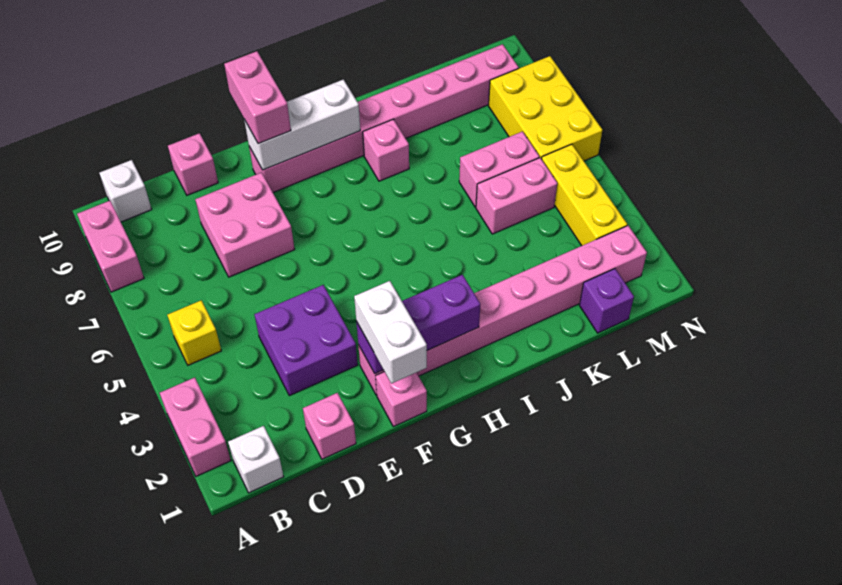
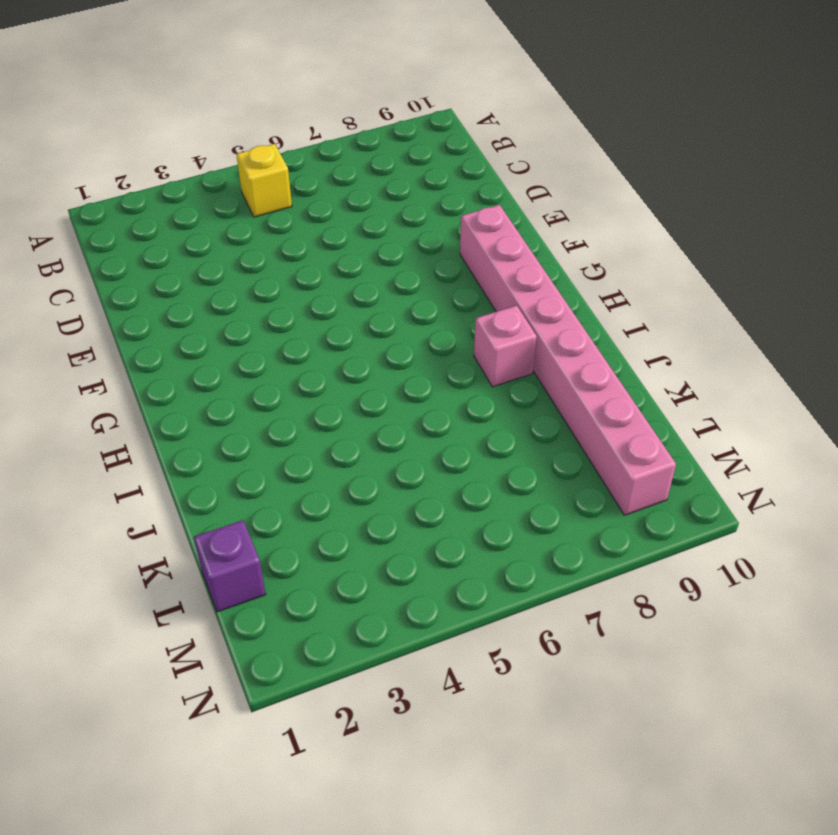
none -> pink 1x2 brick [160,377,231,476]
none -> pink 1x2 brick [77,201,144,292]
none -> white 1x1 brick [228,426,284,493]

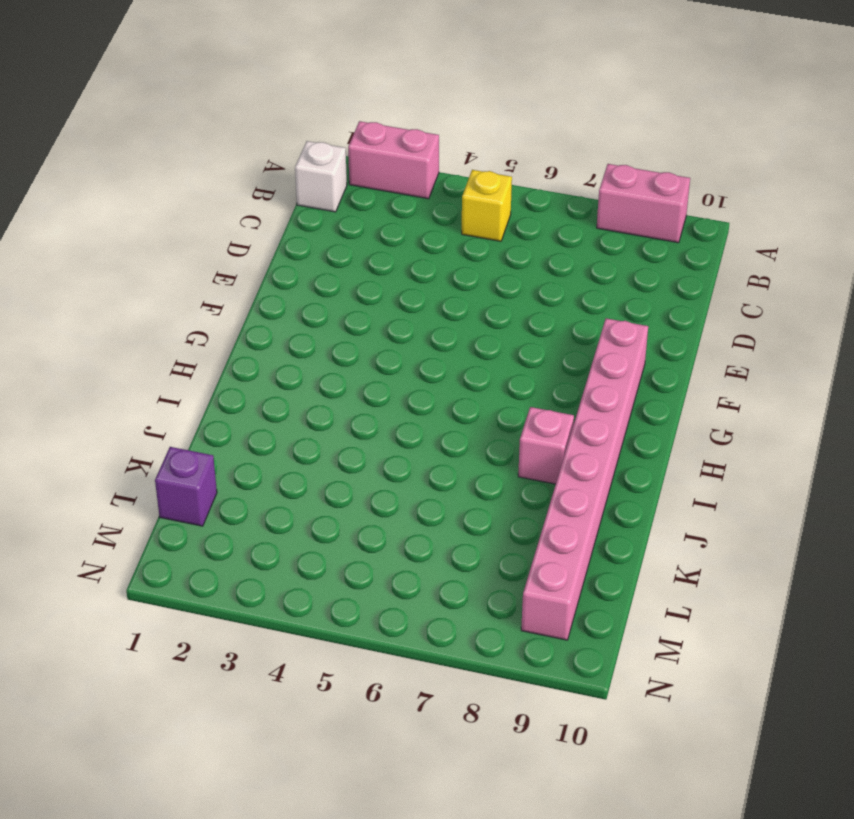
none -> white 1x1 brick [99,160,152,222]
none -> pink 1x1 brick [303,393,356,459]
none -> purple 2x2 brick [254,285,358,396]

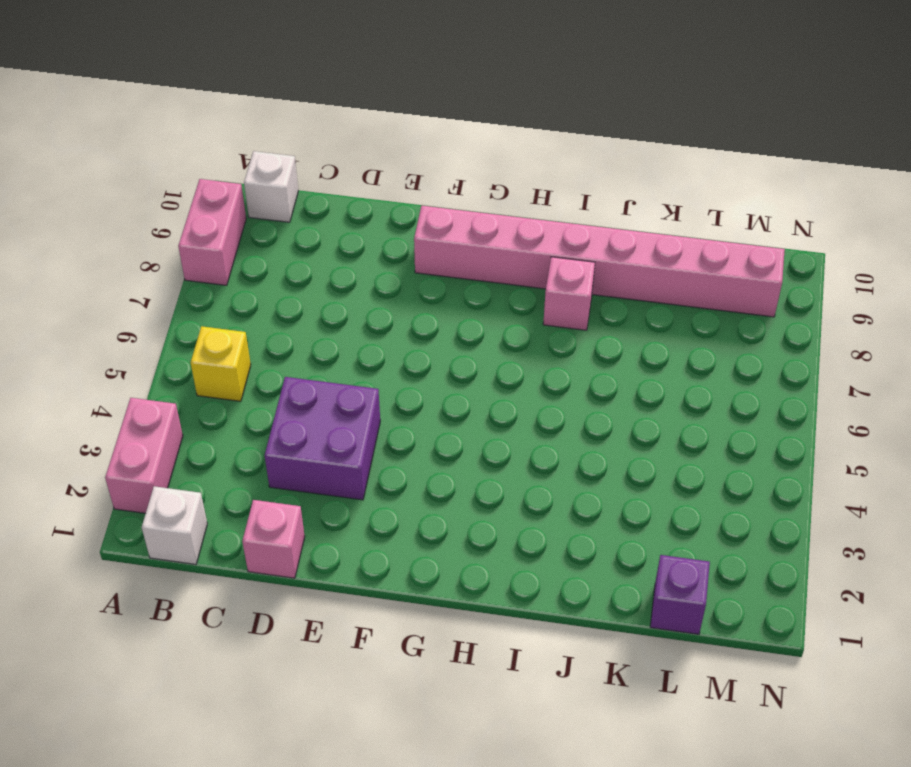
none -> pink 2x2 brick [195,173,295,277]
none -> pink 1x1 brick [168,133,218,195]
none -> pink 1x1 brick [376,372,427,427]

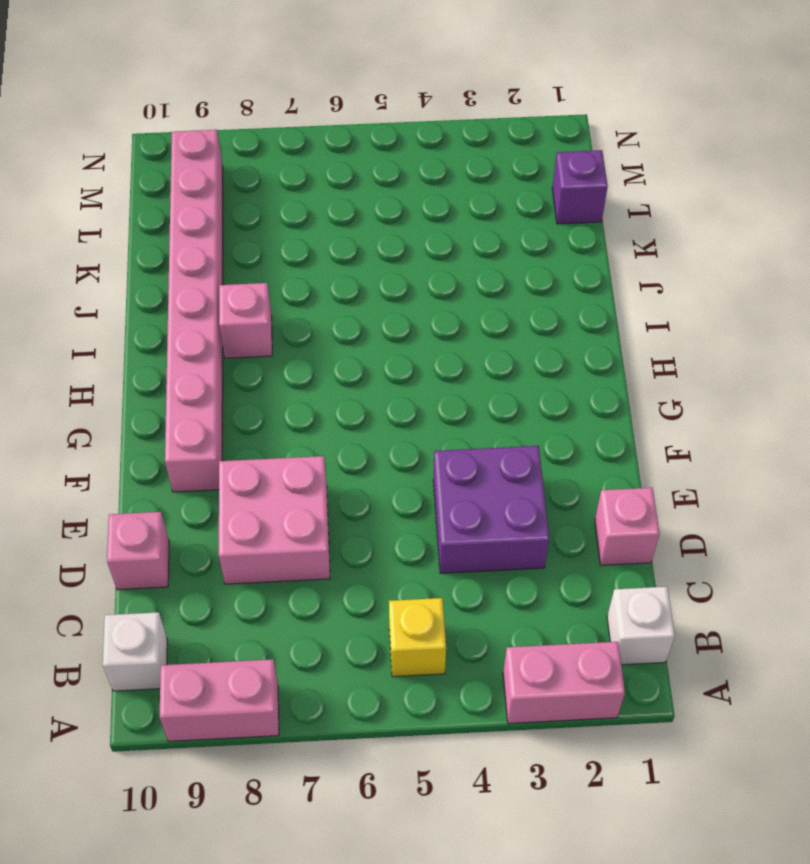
none -> pink 1x1 brick [376,372,427,427]
none -> pink 1x8 brick [358,226,647,395]
none -> pink 1x2 brick [476,158,557,234]

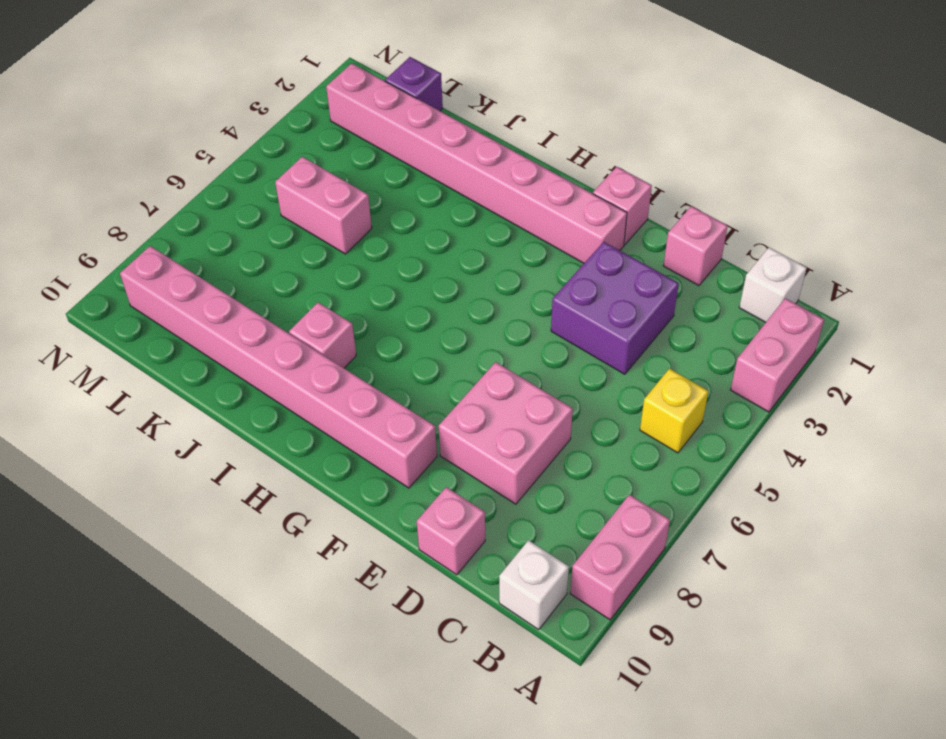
none -> pink 1x2 brick [459,132,539,207]
none -> yellow 1x3 brick [542,144,627,246]
none -> yellow 2x3 brick [489,56,602,161]

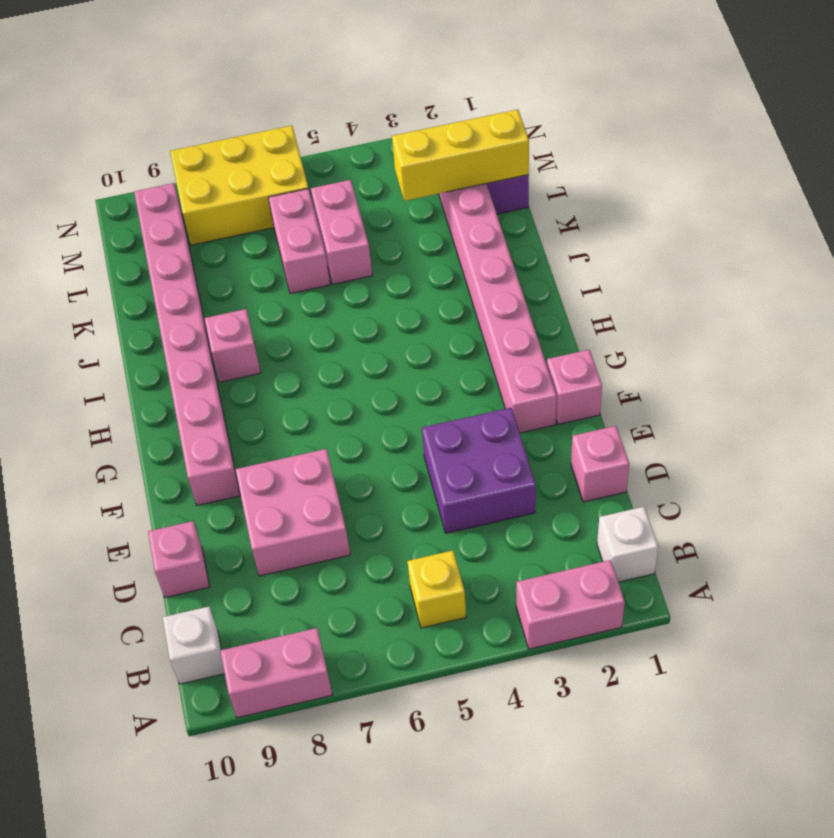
yellow 1x3 brick [392,110,529,201] -> yellow 1x3 brick moved to [542,144,627,246]
none -> purple 1x3 brick [356,275,480,374]
none -> white 1x3 brick [244,79,360,170]
none -> white 1x2 brick [354,281,427,384]

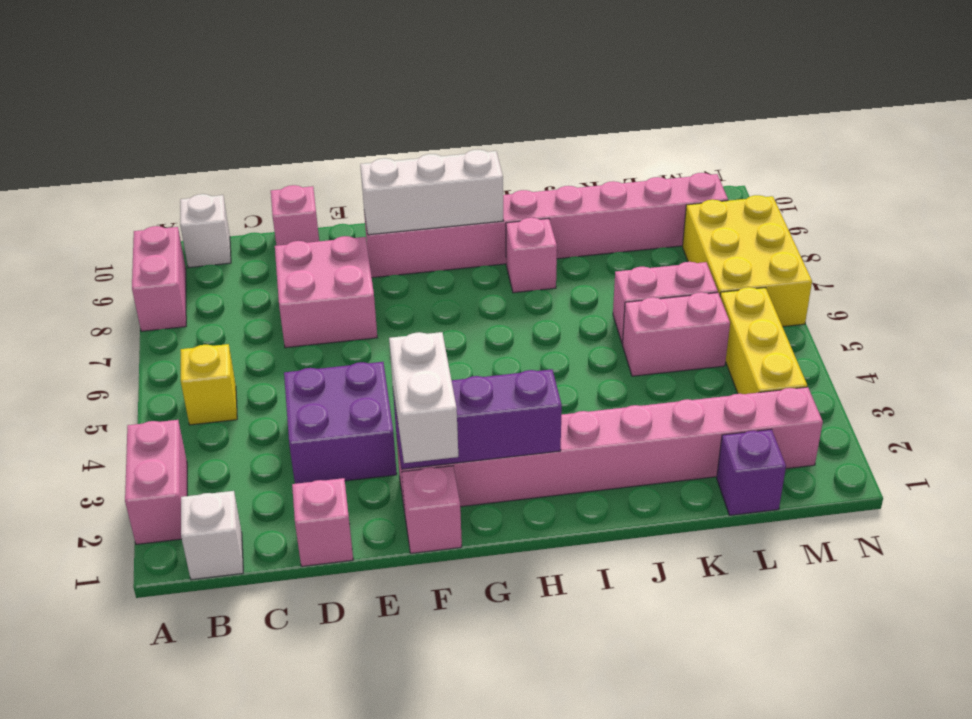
none -> pink 1x2 brick [224,51,291,144]

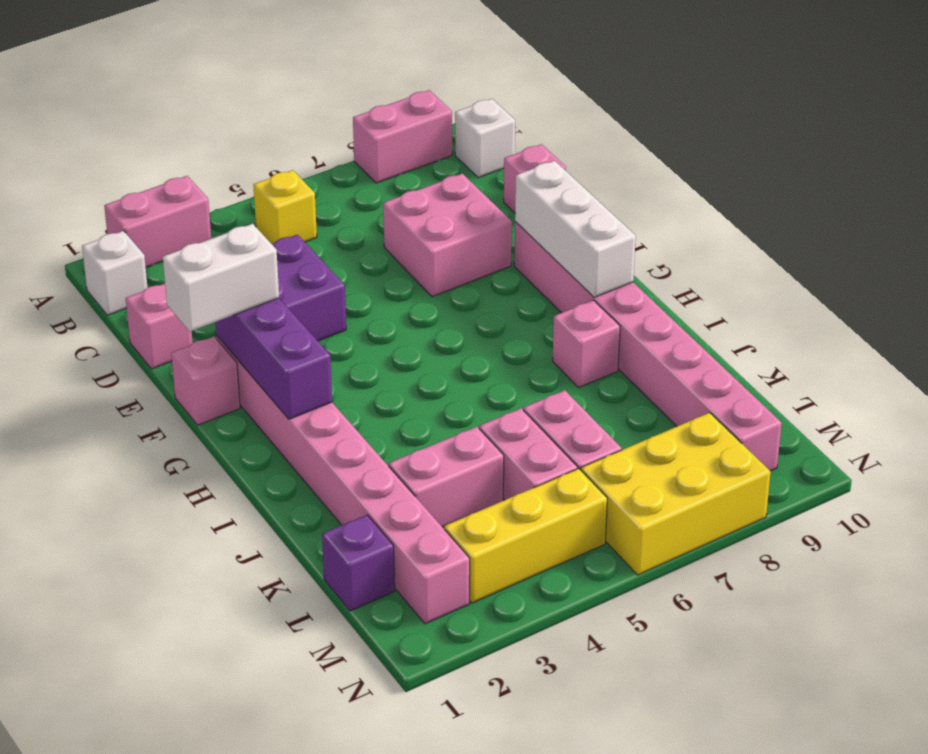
pink 1x2 brick [389,427,504,527] -> pink 1x2 brick moved to [224,51,291,144]

